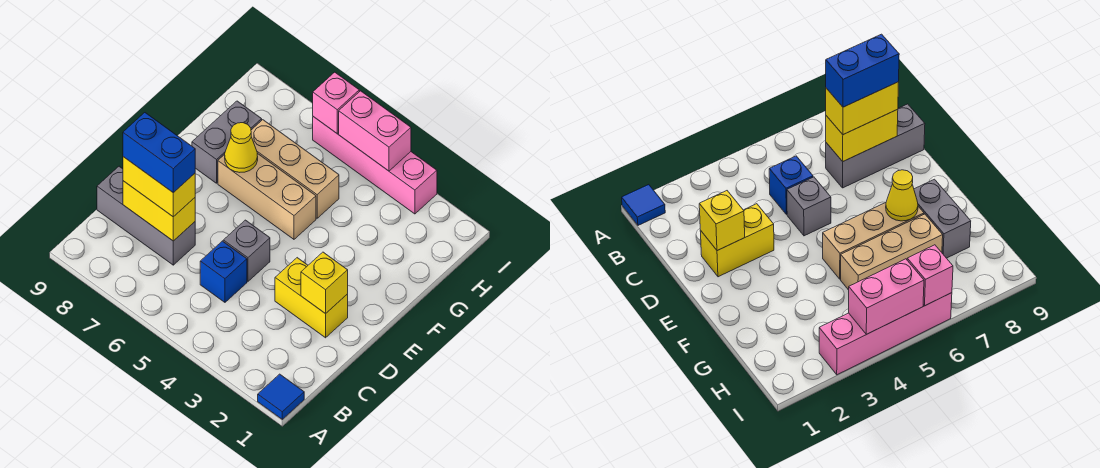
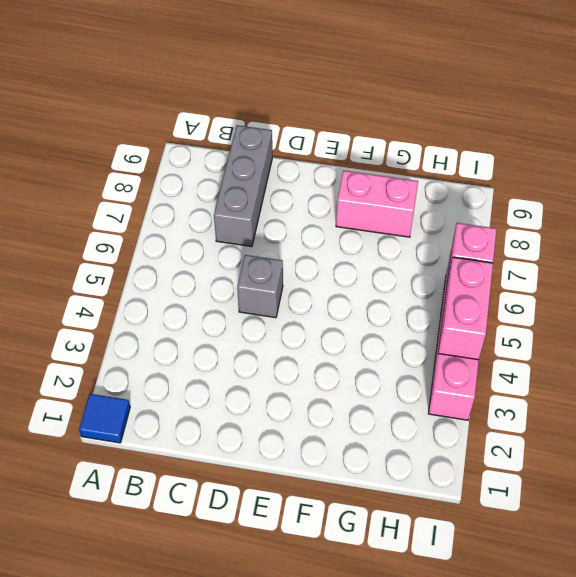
pink 1x2 brick [336,171,418,237] -> grey 1x2 brick [192,101,262,183]
none -> blue 1x1 brick [200,241,247,302]
none -> yellow 1x2 brick [275,258,348,338]
none -> tan 1x3 brick [218,153,316,239]

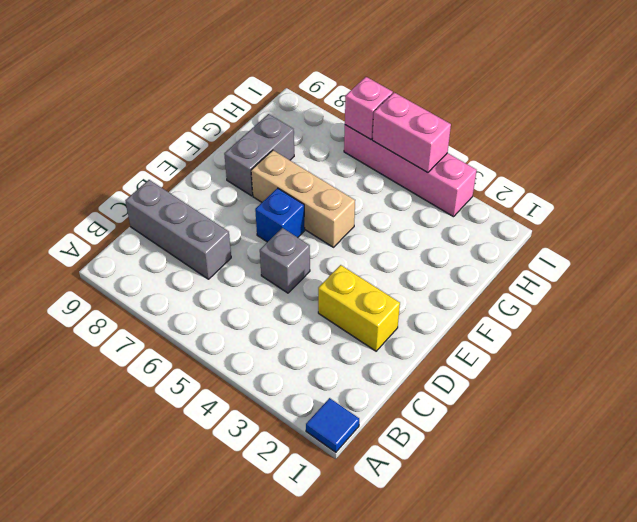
blue 1x1 brick [255,188,305,242] -> blue 1x1 brick moved to [200,241,247,302]
none -> tan 1x3 brick [251,120,339,218]
none -> yellow 1x2 brick [123,181,195,241]
none -> yellow 1x1 brick [301,252,348,314]

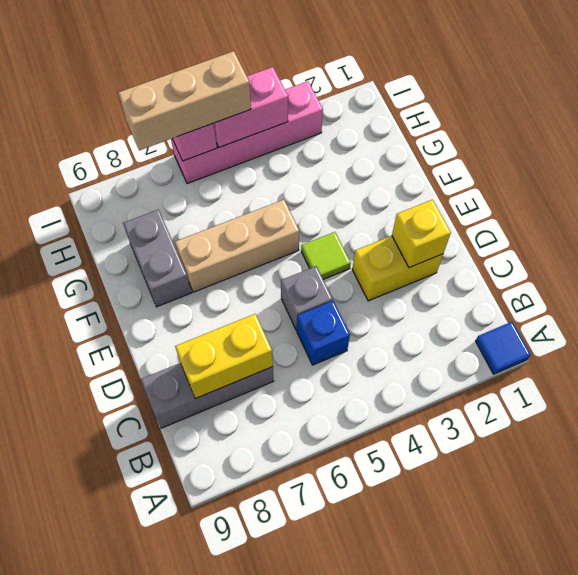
lime 1x1 tile [301,232,351,279] -> none
tan 1x3 brick [118,51,251,150] -> tan 1x3 brick moved to [251,120,339,218]
none -> yellow 1x1 cone [225,123,258,172]
none -> yellow 1x2 brick [123,157,195,217]
none -> blue 1x2 brick [123,113,195,193]

